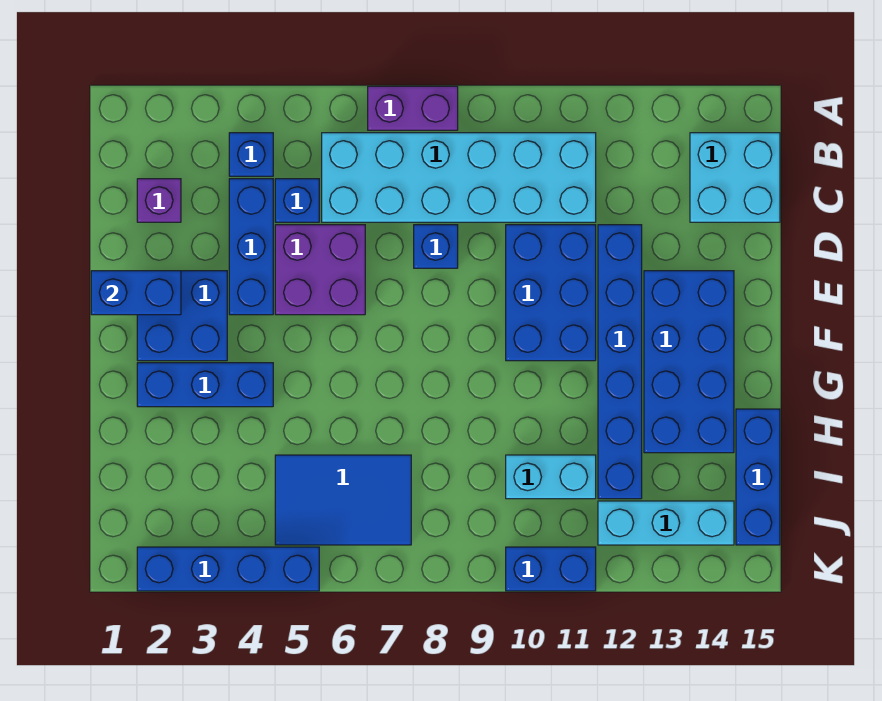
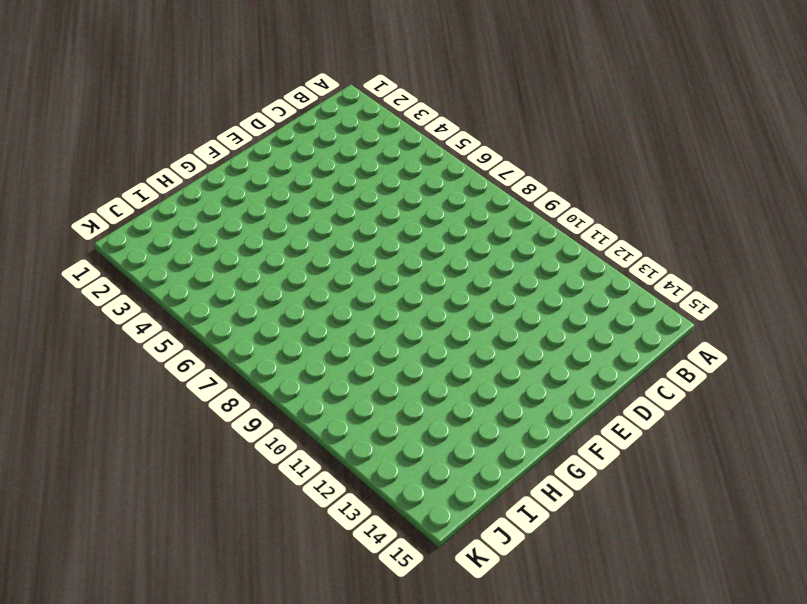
none -> purple 1x2 brick [368,86,458,130]
none -> blue 1x1 brick [229,133,273,176]
none -> cyan 2x6 brick [322,133,596,222]

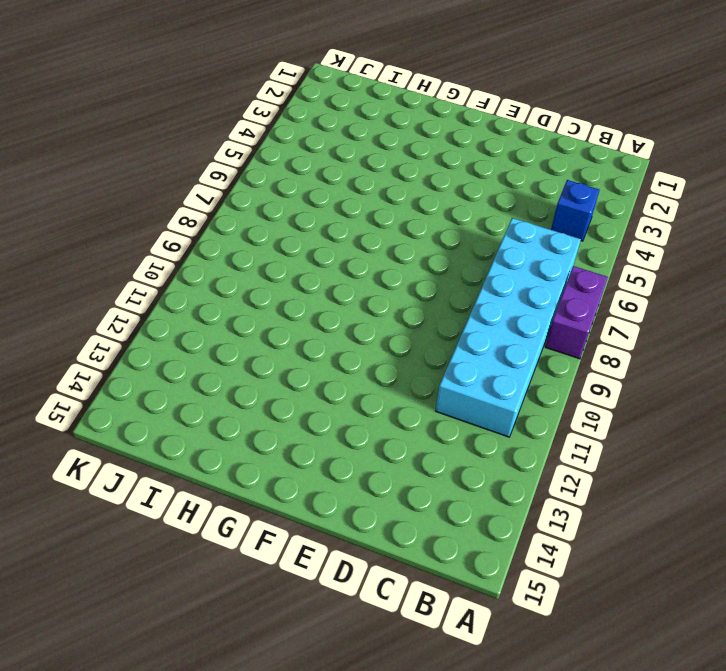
none -> cyan 2x2 brick [690,133,780,222]
none -> purple 1x1 brick [137,179,181,222]
none -> blue 1x3 brick [229,179,273,315]

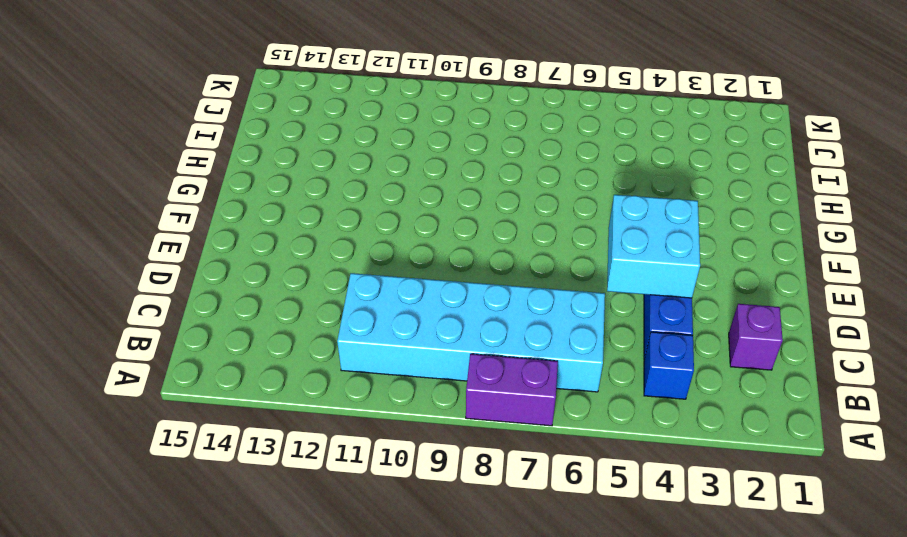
cyan 2x2 brick [607,195,700,298] -> cyan 2x2 brick moved to [690,133,780,222]
none -> blue 1x1 brick [275,179,319,222]
none -> purple 2x2 brick [275,225,365,315]
none -> blue 1x1 brick [414,225,458,268]

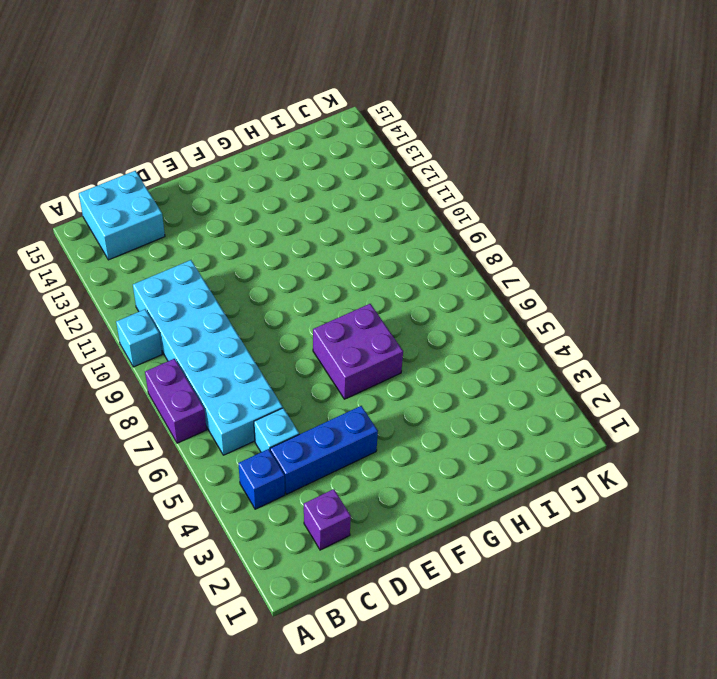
cyan 1x1 brick [116,309,162,367] -> none
cyan 1x1 brick [254,408,299,452] -> blue 1x1 brick [275,179,319,222]
purple 2x2 brick [313,304,403,399] -> purple 2x2 brick moved to [275,225,365,315]
none -> blue 1x1 brick [414,225,458,268]
none -> blue 2x3 brick [506,225,596,361]
none -> blue 1x6 brick [598,225,642,499]

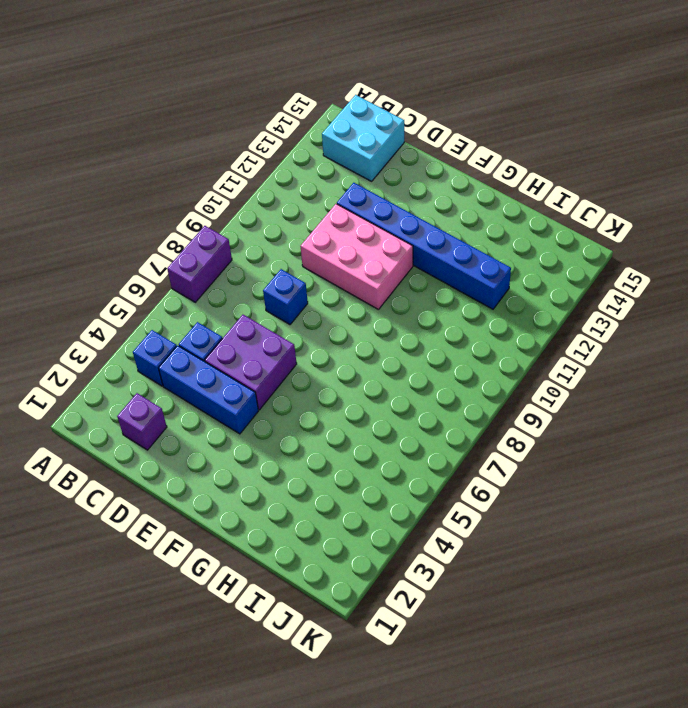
pink 2x3 brick [301,204,413,310] -> blue 2x3 brick [506,225,596,361]
none -> cyan 2x6 brick [322,133,596,222]
none -> blue 2x2 brick [137,271,227,361]
none -> blue 2x4 brick [644,271,734,453]

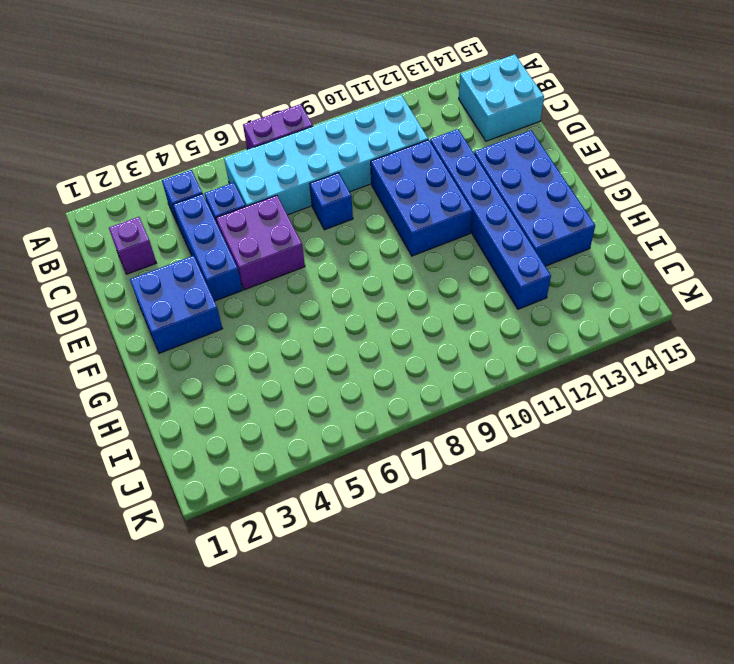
none -> blue 1x3 brick [137,363,273,407]
none -> blue 1x3 brick [736,409,780,545]
none -> blue 2x3 tile [275,455,411,545]

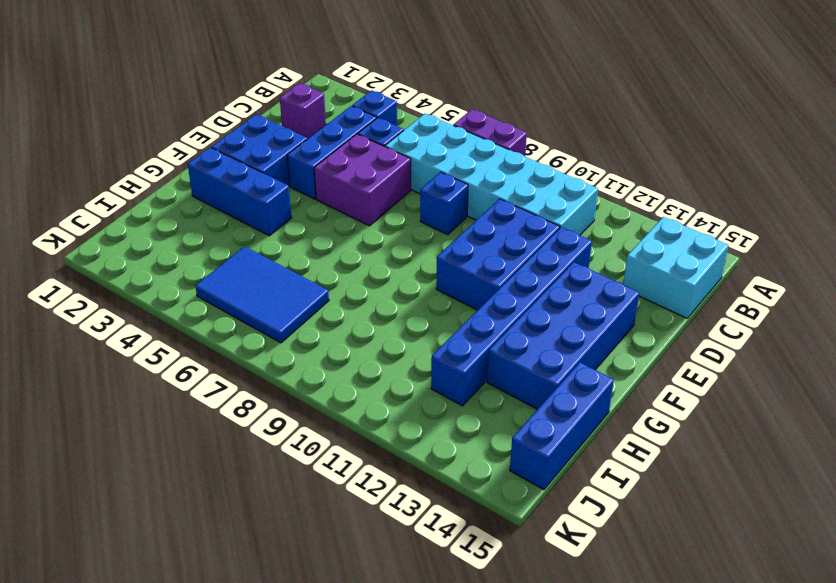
none -> cyan 1x2 brick [506,455,596,499]
none -> cyan 1x3 brick [598,501,734,545]
none -> blue 1x4 brick [137,547,319,591]

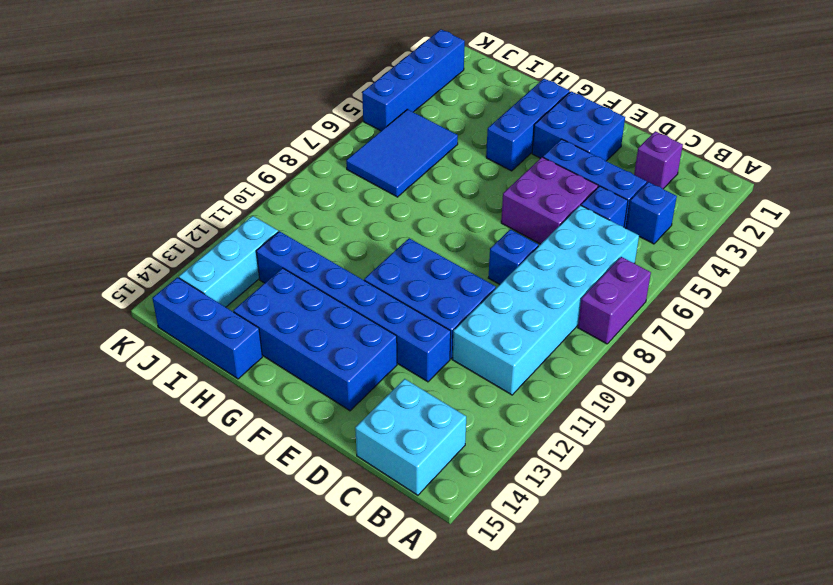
none -> cyan 1x2 brick [506,455,596,499]
none -> blue 1x2 brick [506,547,596,591]
none -> blue 1x2 brick [91,271,181,315]

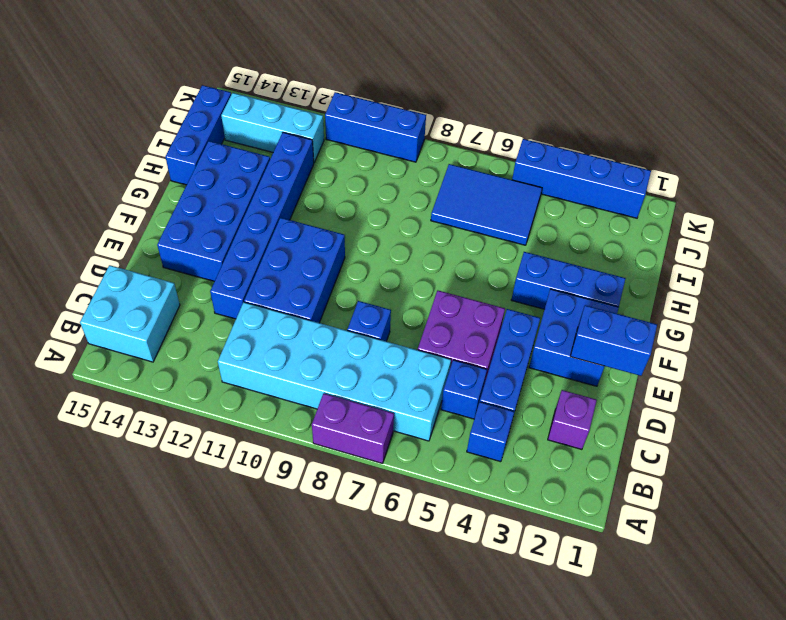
blue 1x3 brick [325,92,426,162] -> blue 1x2 brick [506,547,596,591]
none -> cyan 1x2 brick [506,455,596,499]

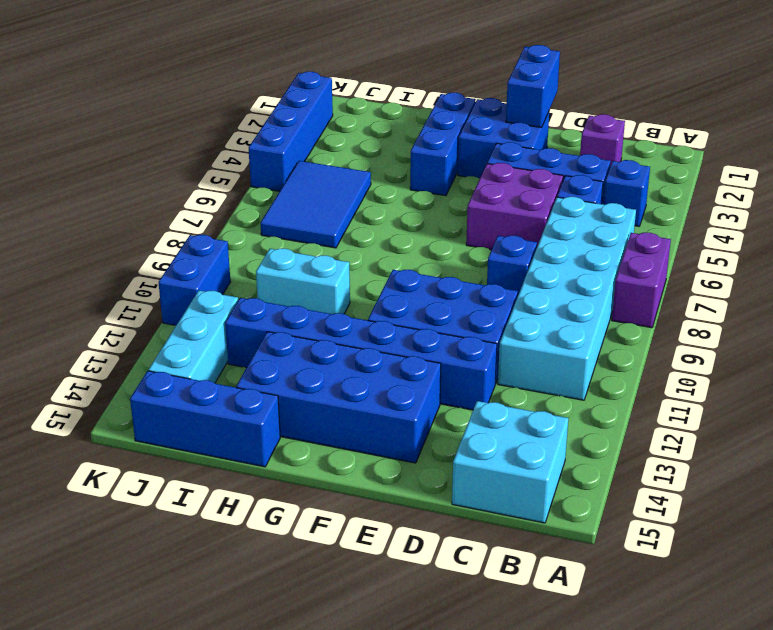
cyan 1x2 brick [256,249,350,314] -> cyan 1x2 brick turned to [506,455,596,499]

